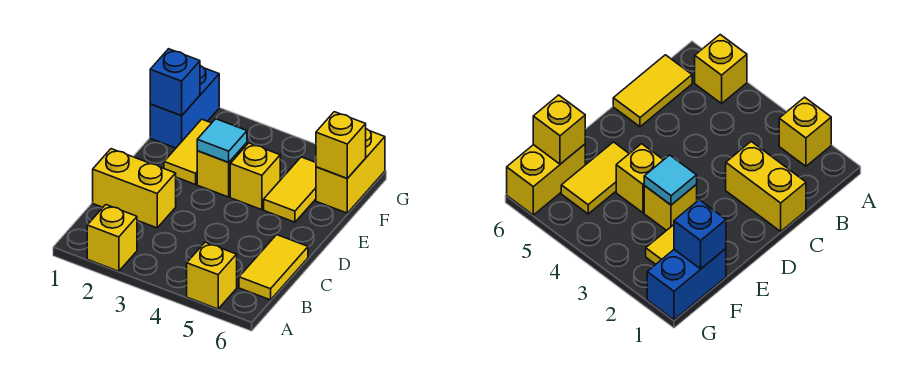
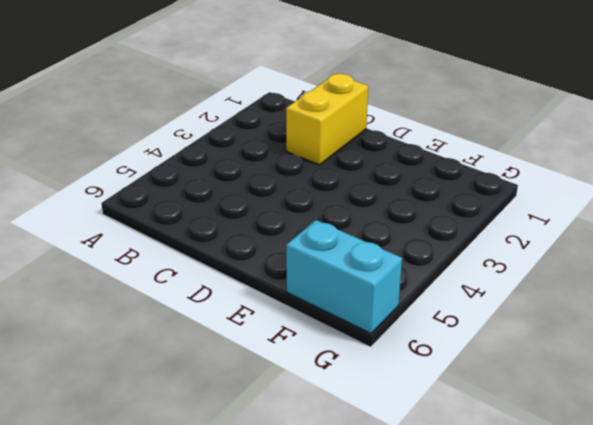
cyan 1x2 brick [286,220,402,334] -> yellow 1x2 brick [316,129,385,213]
none -> yellow 1x1 brick [87,205,137,271]
none -> yellow 1x1 brick [187,242,237,309]
none -> yellow 1x2 tile [239,235,308,300]

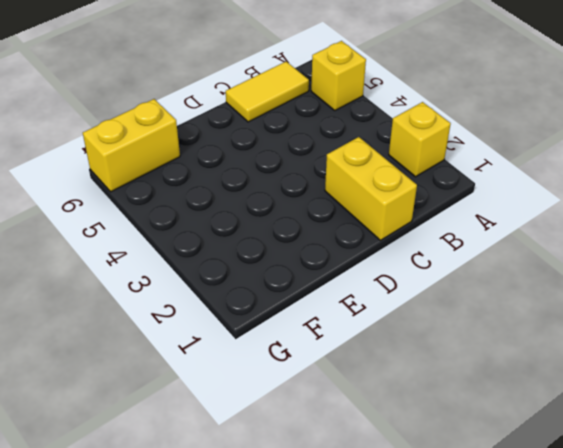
none -> yellow 1x2 tile [164,119,211,185]
none -> yellow 1x1 brick [197,143,247,197]
none -> yellow 1x1 brick [230,143,280,210]

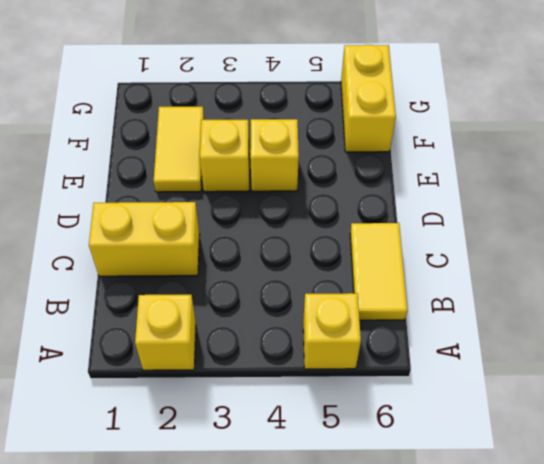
none -> yellow 1x2 tile [264,157,316,222]
none -> blue 1x2 brick [150,66,219,148]
none -> cyan 1x1 tile [197,119,247,162]

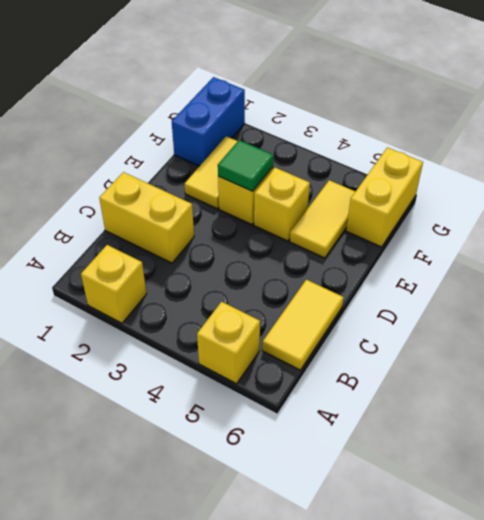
green 1x1 tile [218,140,274,191] -> cyan 1x1 tile [197,119,247,162]
none -> blue 1x1 brick [150,49,200,116]
none -> yellow 1x1 brick [316,112,366,178]

